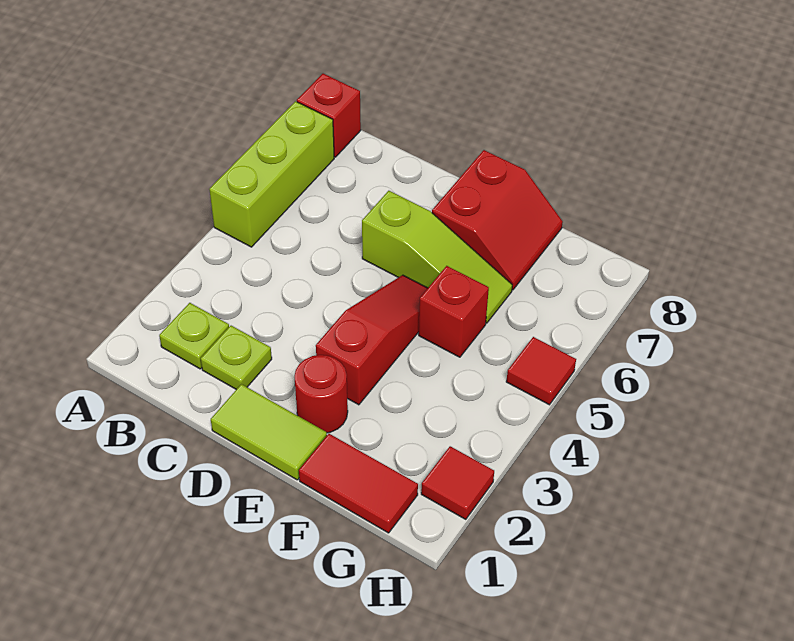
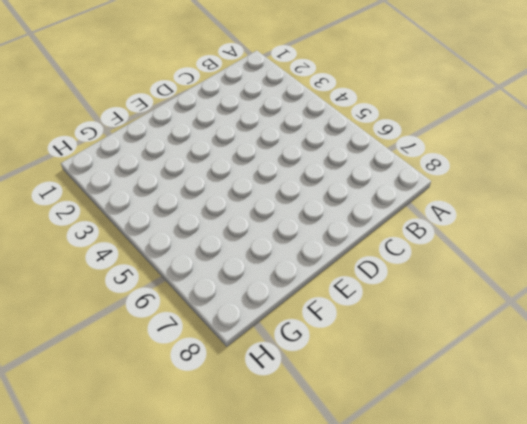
none -> lime 1x3 brick [209,101,334,247]
none -> red 1x1 brick [297,74,361,157]
none -> lime 1x1 plate [159,303,229,369]

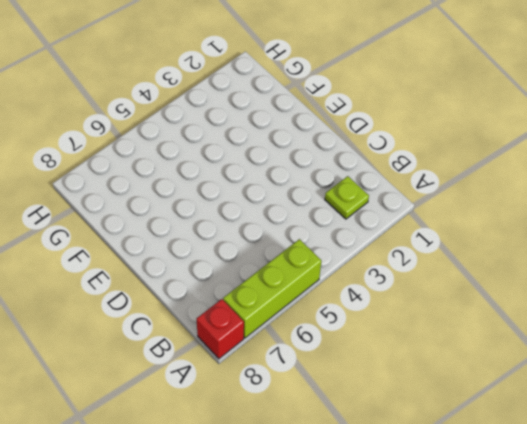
none -> lime 1x1 plate [201,326,272,389]
none -> lime 1x2 tile [211,384,327,480]
none -> lime 1x3 slope [362,191,512,323]

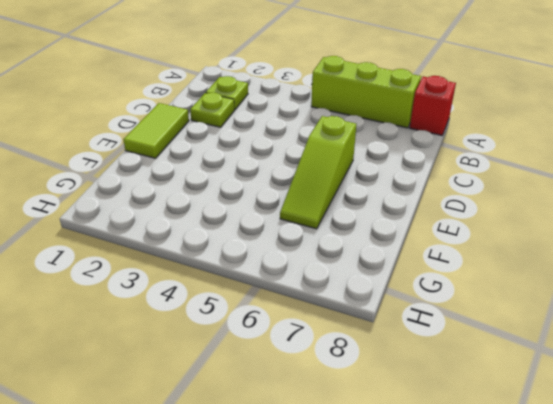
none -> red 1x1 round brick [295,355,348,433]
none -> red 1x3 slope [316,275,428,405]
none -> red 2x2 slope [432,150,563,290]

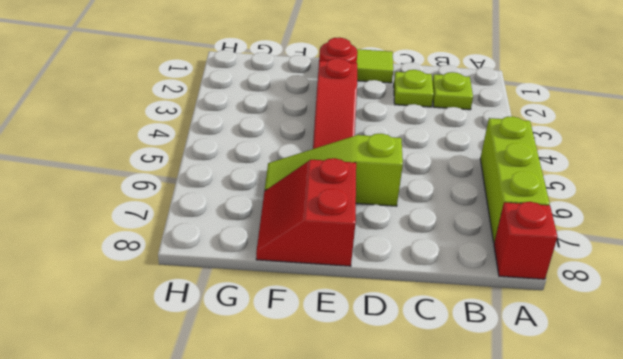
none -> red 1x2 tile [299,434,418,533]
none -> red 1x1 brick [419,266,489,357]
none -> red 1x1 tile [421,446,494,519]

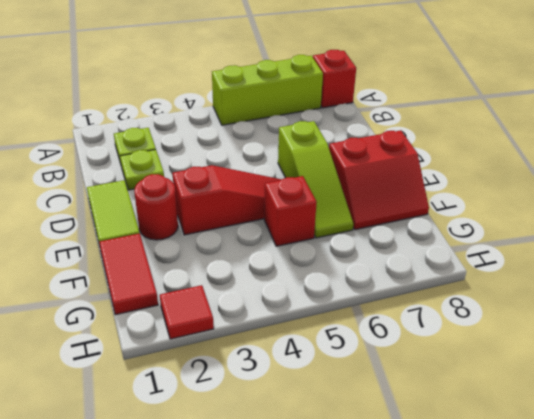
none -> red 1x1 tile [506,337,576,405]

